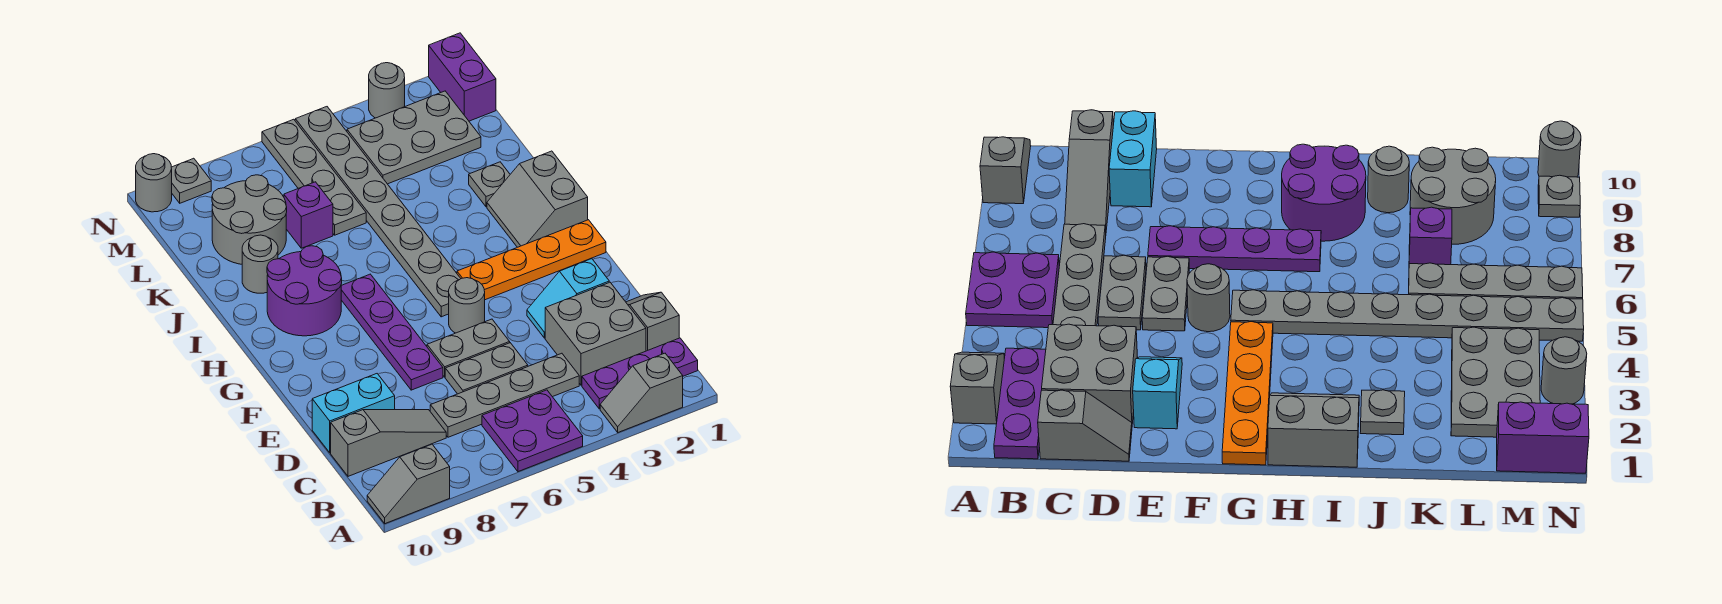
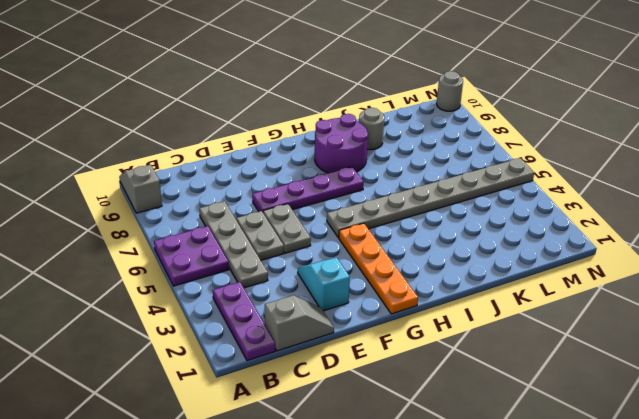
none -> grey 1x2 slope [600,353,683,432]
none -> grey 2x2 brick [545,282,646,385]
none -> grey 1x3 slope [331,410,446,476]

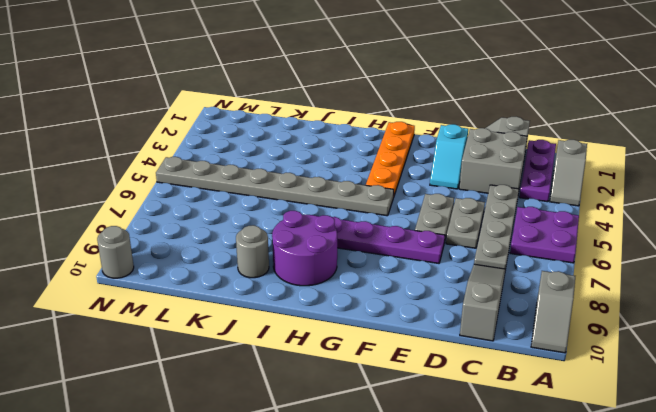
none -> cyan 1x2 brick [312,374,395,453]
none -> grey 1x1 round brick [449,278,485,333]
none -> grey 2x2 slope [487,151,588,247]

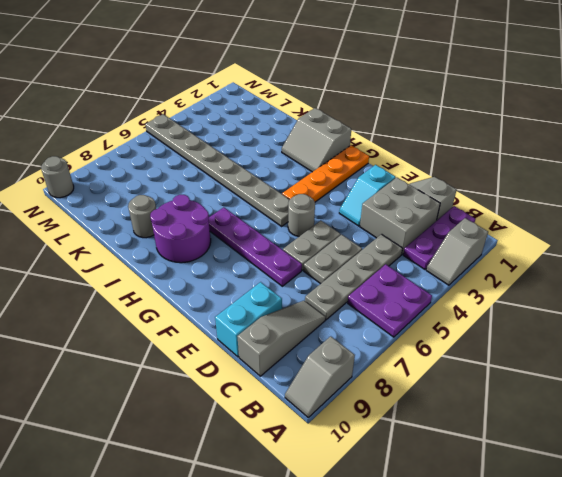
none -> grey 1x1 plate [469,162,510,207]
none -> grey 1x4 plate [262,119,366,235]
none -> purple 1x1 brick [284,182,333,248]

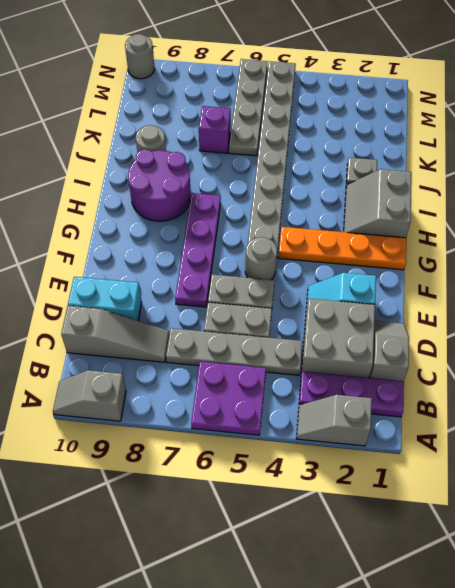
none -> grey 2x2 round brick [212,175,287,264]
none -> grey 2x3 plate [347,91,481,184]
none -> purple 1x2 brick [429,33,496,121]

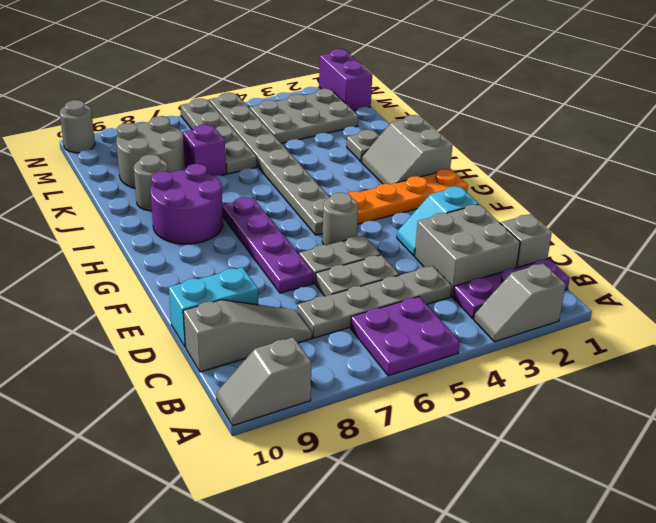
none -> grey 1x1 round brick [369,63,405,118]
none -> grey 1x1 plate [171,158,211,203]

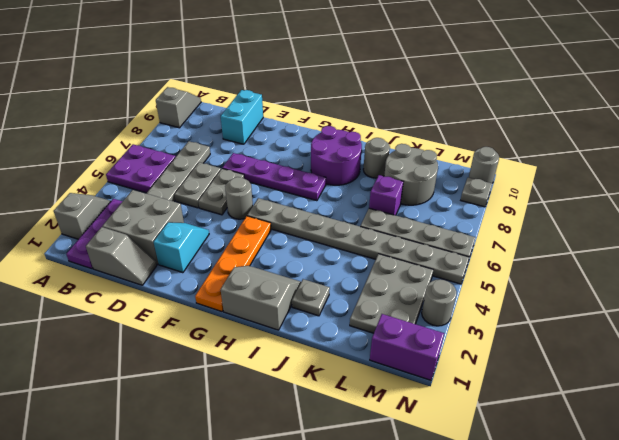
none -> grey 1x3 slope [331,410,446,476]

